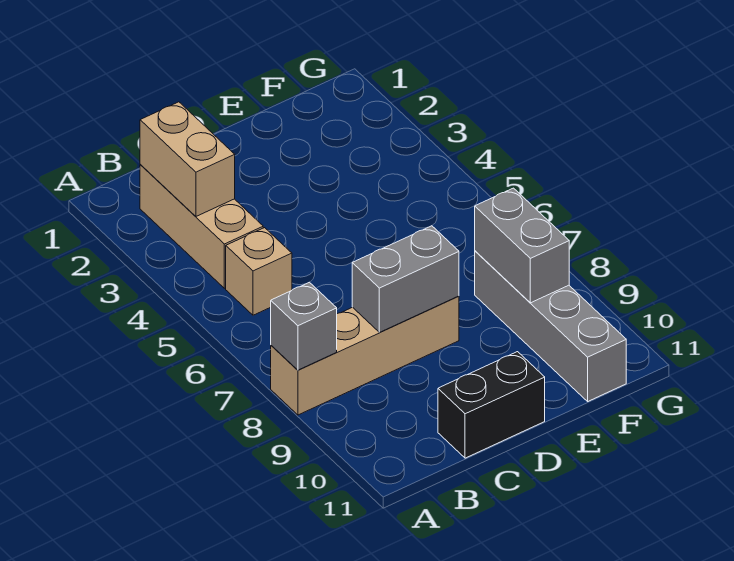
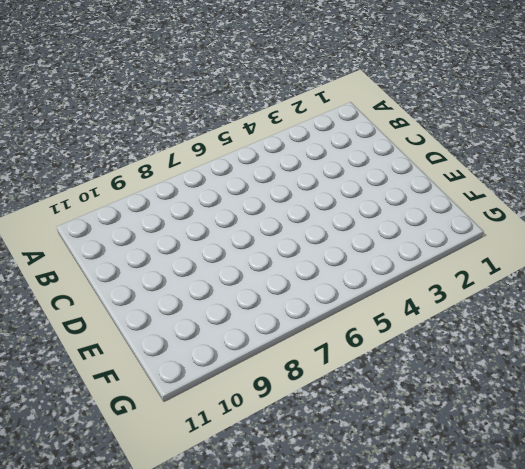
none -> tan 1x4 brick [271,296,459,415]
none -> tan 1x3 brick [140,164,263,288]

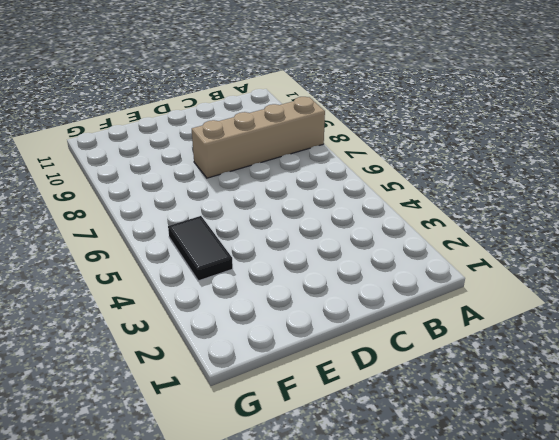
black 1x2 tile [168,216,233,281] -> none
none -> tan 1x3 brick [140,164,263,288]
none -> tan 1x1 brick [226,228,292,315]

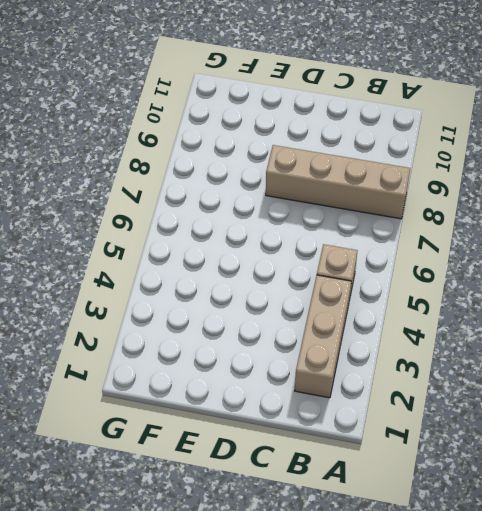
none -> black 1x2 brick [438,352,545,458]
none -> grey 1x4 brick [475,251,626,401]

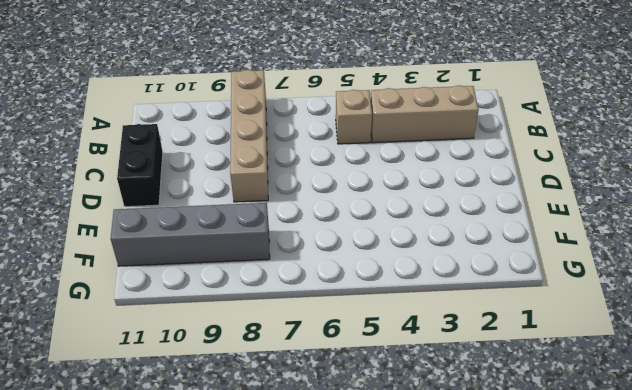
none -> grey 1x1 brick [271,282,337,370]
none -> tan 1x2 brick [140,102,235,216]

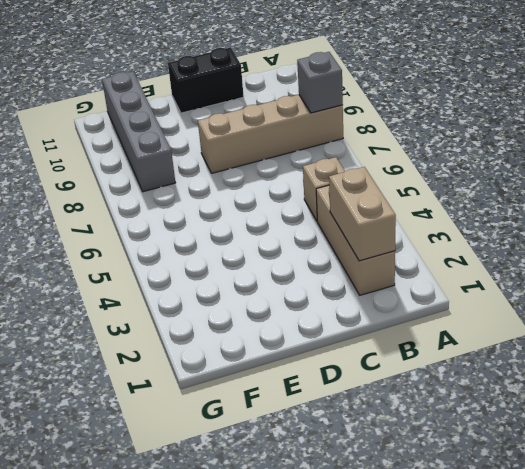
none -> grey 1x2 brick [352,226,459,332]
none -> grey 1x2 brick [475,188,569,303]

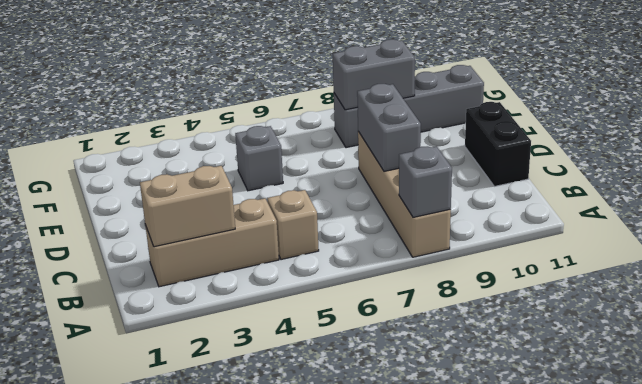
grey 1x1 brick [235,126,283,191] -> none

